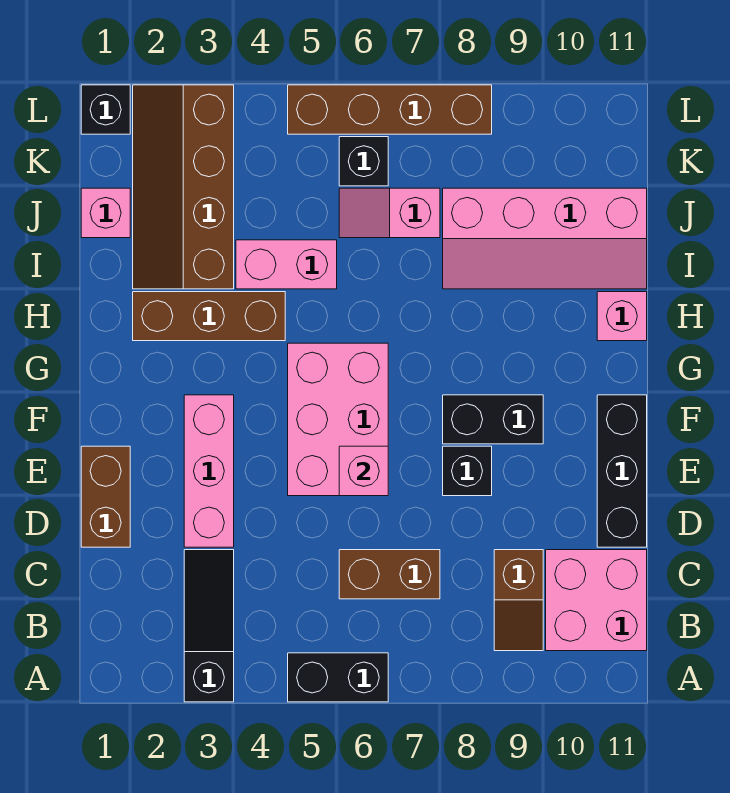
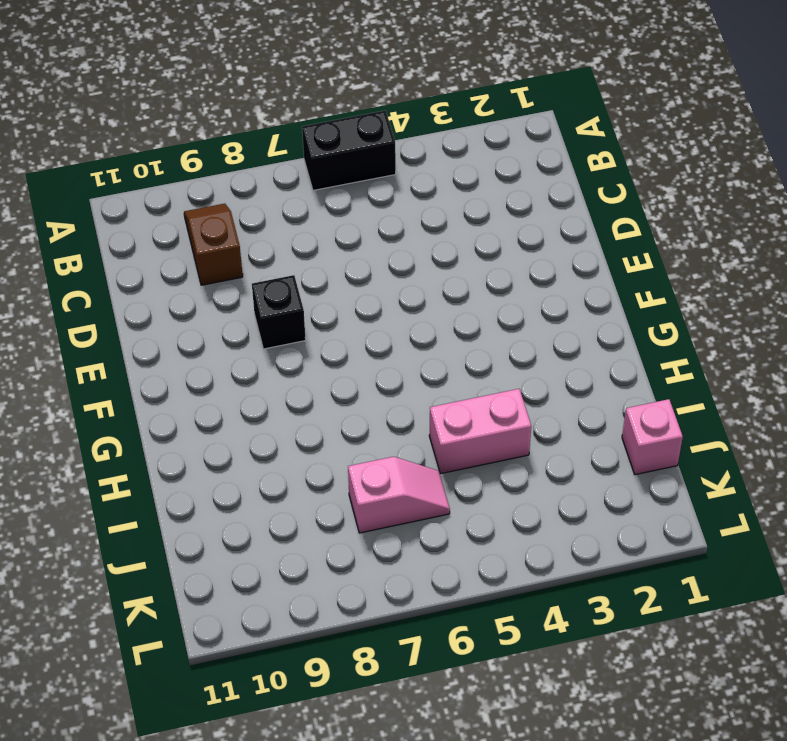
none -> black 1x3 slope [184,550,234,702]
none -> pink 2x2 brick [546,550,647,651]
none -> brown 1x2 brick [339,550,440,599]

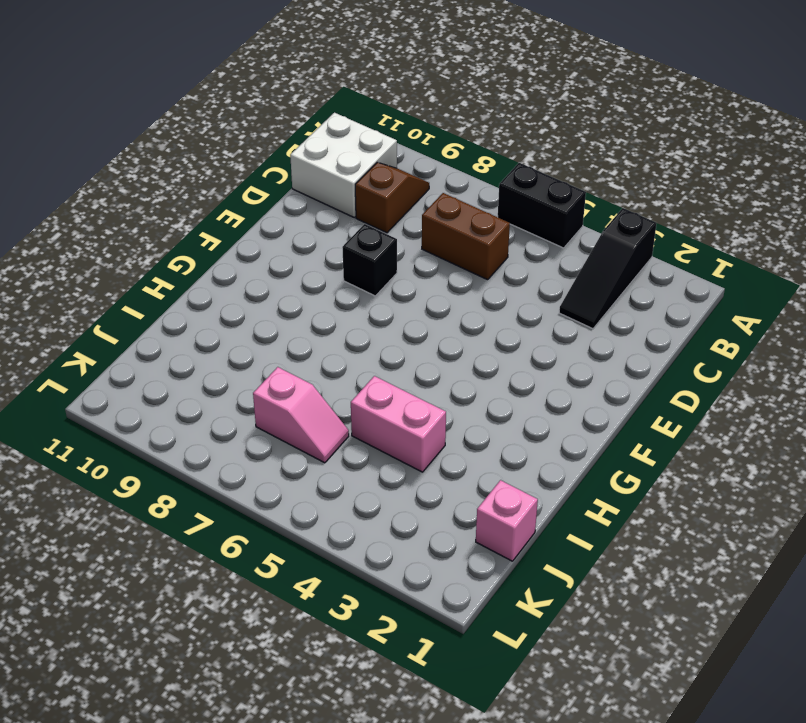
white 2x2 brick [290,113,397,217] -> pink 2x2 brick [546,550,647,651]
none -> brown 1x2 brick [81,446,130,547]
none -> pink 1x3 brick [184,395,234,547]
none -> black 1x3 brick [597,395,647,547]

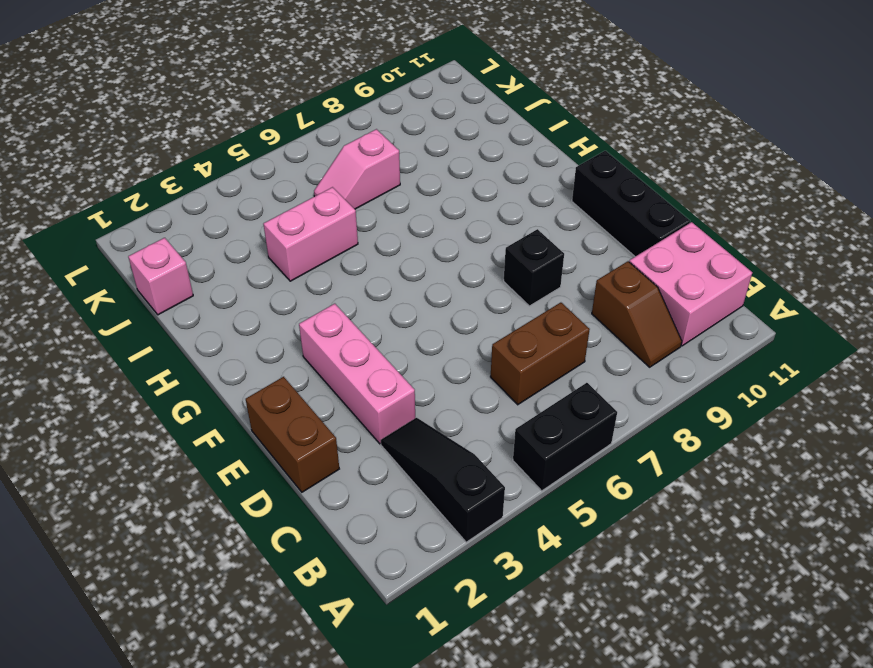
none -> pink 2x3 brick [288,343,388,496]
none -> black 1x2 brick [443,395,543,444]
none -> brown 1x3 brick [133,292,285,341]

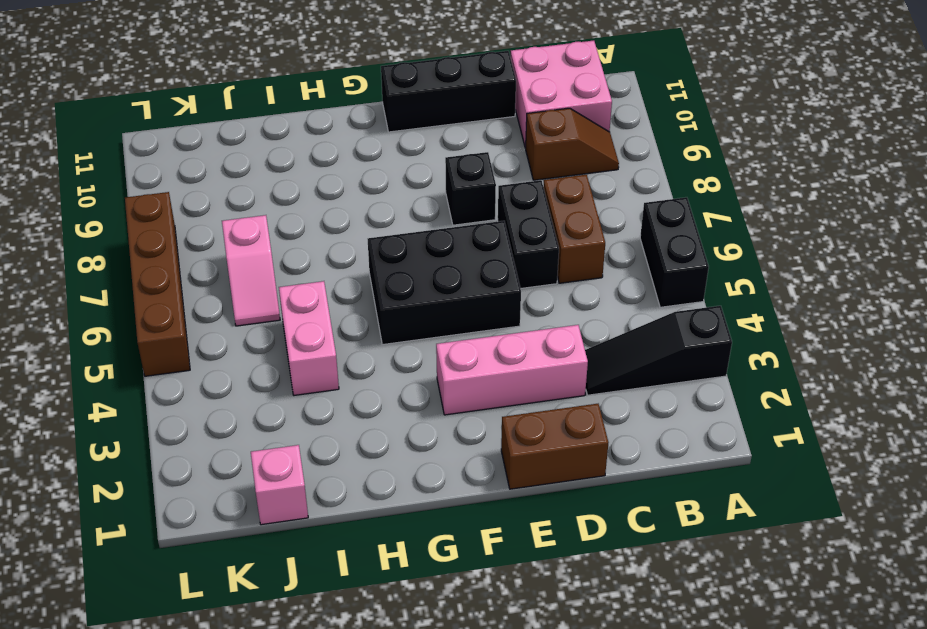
black 1x2 brick [498,180,559,289] -> black 1x2 brick moved to [443,395,543,444]
black 2x3 brick [368,221,521,345] -> pink 2x3 brick [288,343,388,496]
none -> brown 1x3 brick [133,292,285,341]
none -> pink 1x1 brick [597,292,647,341]
none -> brown 2x4 slope [133,85,234,289]

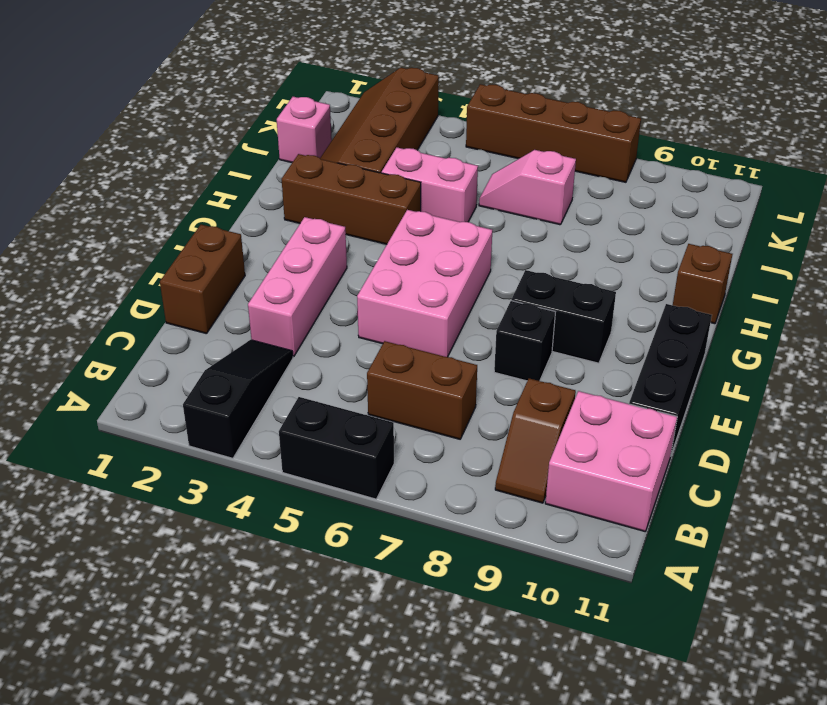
brown 1x1 brick [673,244,732,324] -> pink 1x1 brick [597,292,647,341]
none -> pink 2x4 slope [443,188,647,289]
none -> black 1x1 brick [339,137,388,186]
none -> black 1x1 brick [81,85,130,134]

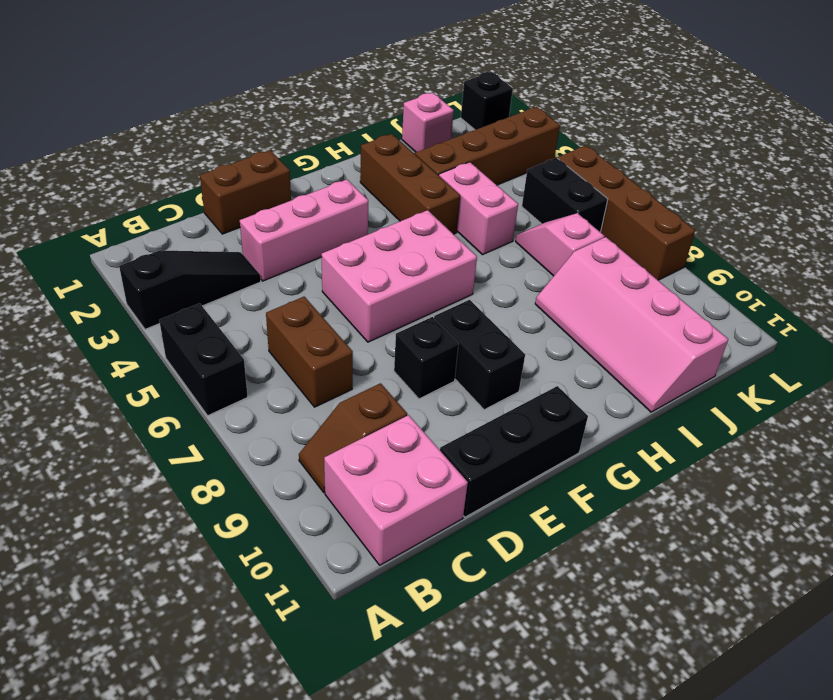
black 1x2 brick [522,158,608,232] -> black 1x1 brick [339,137,388,186]
none -> pink 1x1 brick [597,292,647,341]
none -> pink 1x1 brick [339,446,388,496]

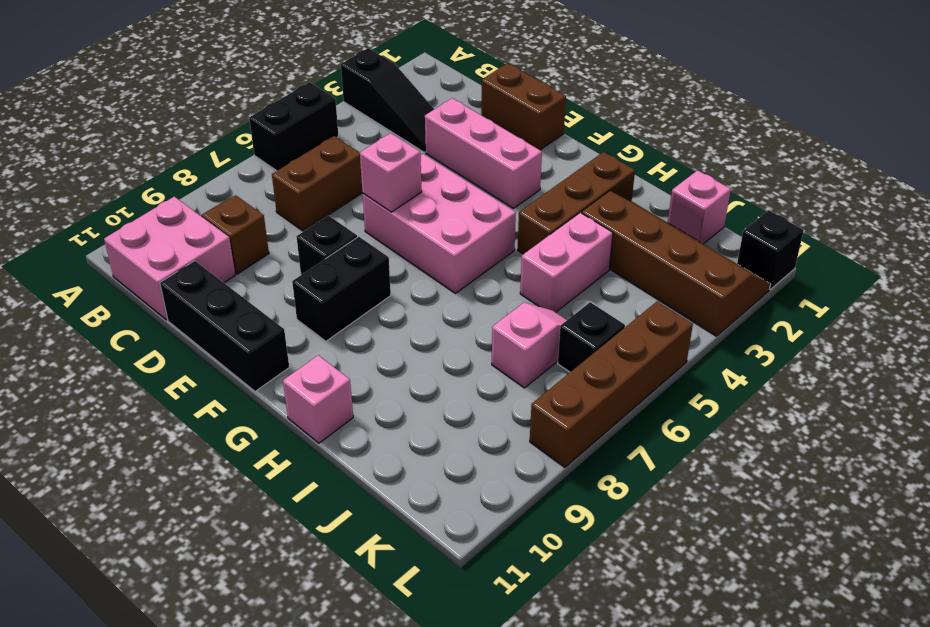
none -> pink 2x4 slope [443,188,647,289]

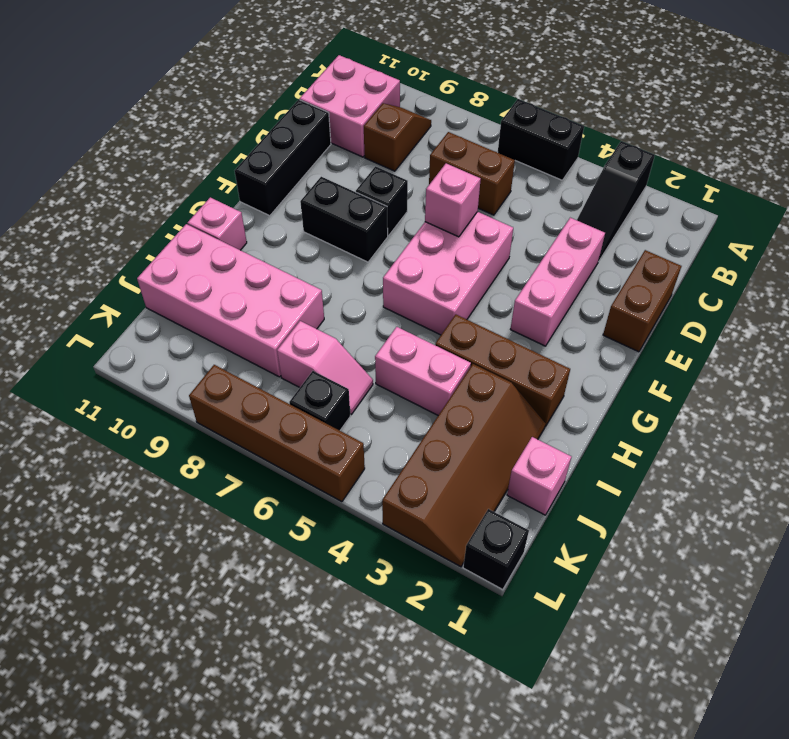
pink 2x4 brick [137,224,324,377] -> pink 2x4 slope [443,188,647,289]

